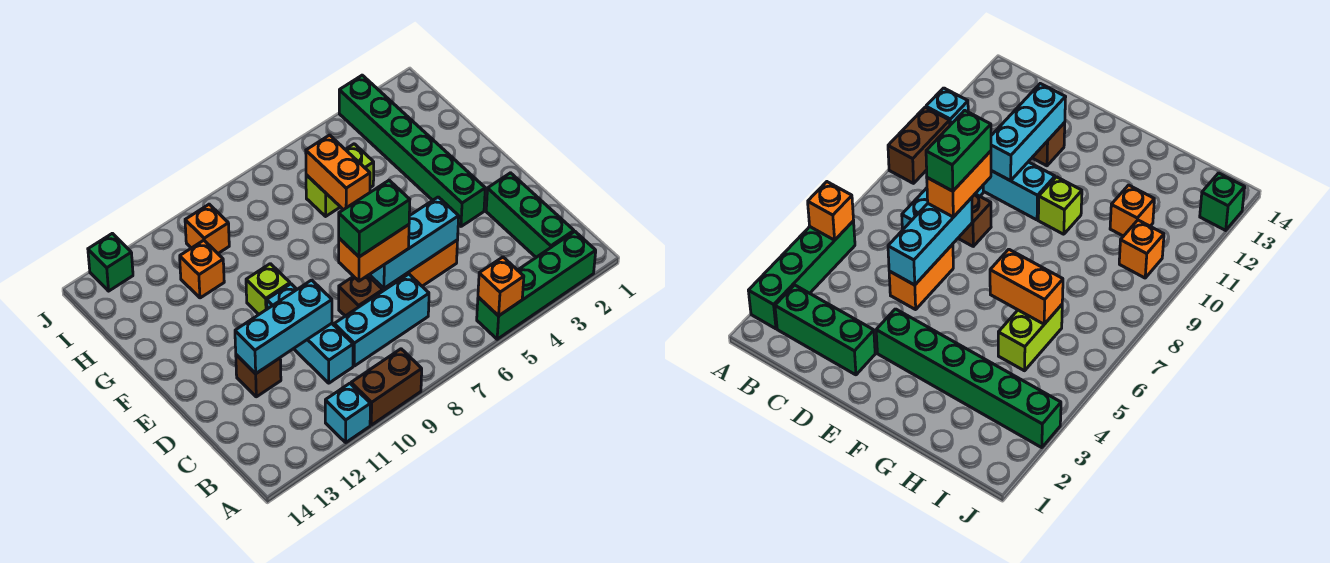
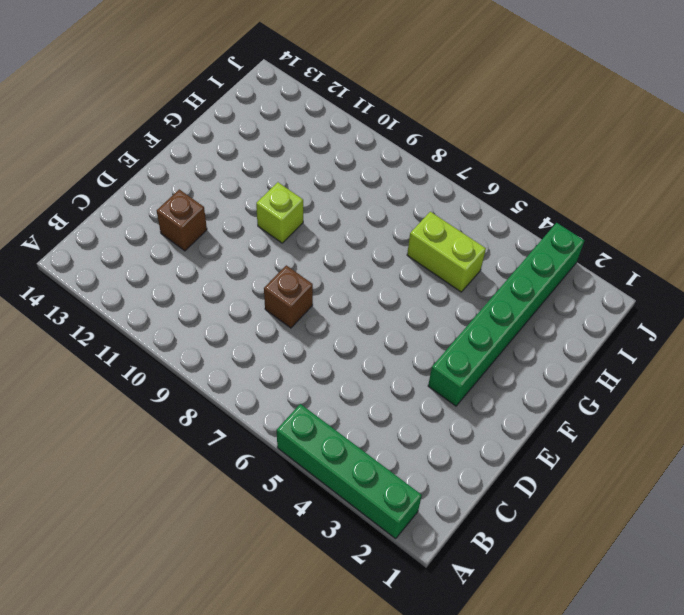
none -> brown 1x2 brick [351,349,422,425]
none -> cyan 1x1 brick [325,383,370,442]
none -> green 1x3 brick [486,173,574,257]

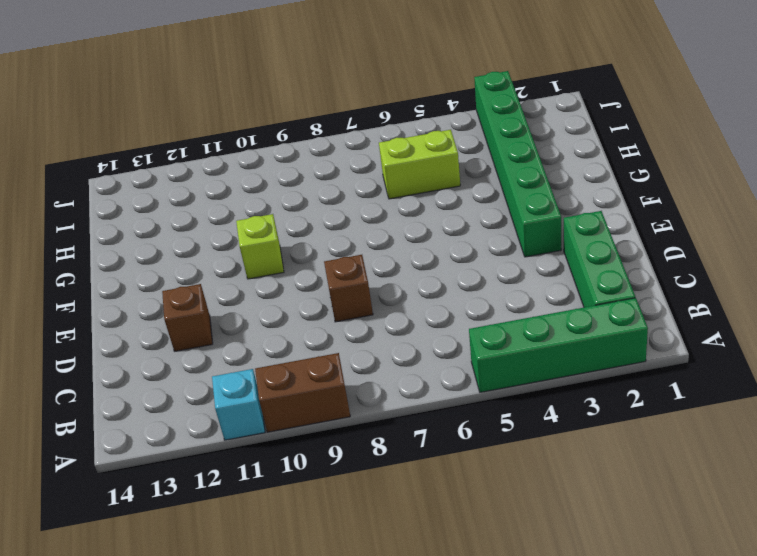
none -> cyan 1x3 brick [334,274,429,366]
none -> cyan 1x3 brick [267,284,353,383]
none -> orange 1x2 brick [395,240,458,286]

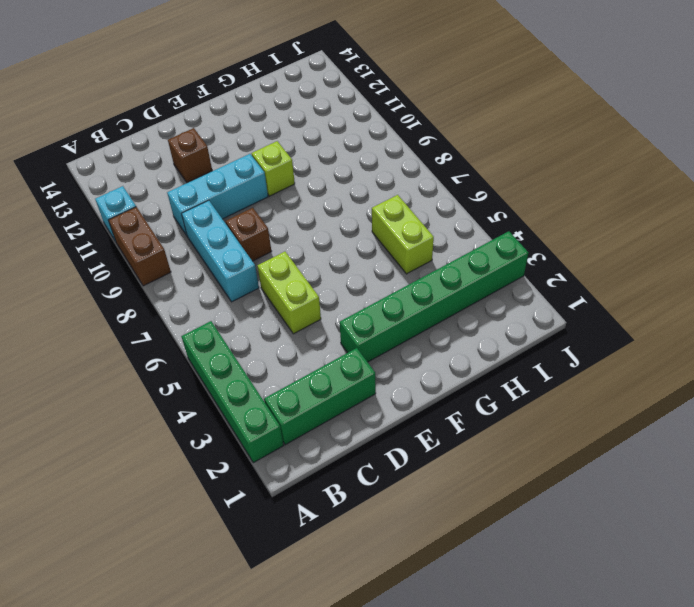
lime 1x2 brick [257,252,321,334] -> orange 1x2 brick [395,240,458,286]
none -> orange 1x1 brick [180,240,224,298]
none -> orange 1x1 brick [185,204,229,253]
none -> green 1x1 brick [88,233,133,291]

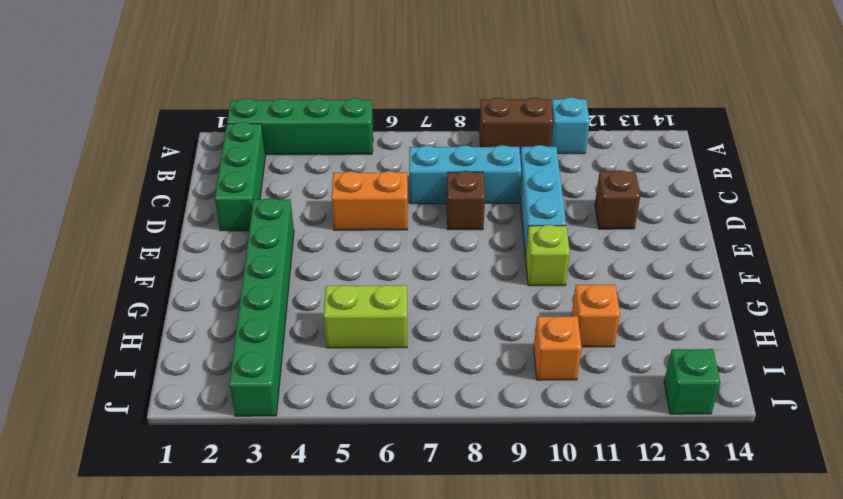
none -> orange 1x1 brick [478,257,524,316]
none -> cyan 1x3 brick [370,197,459,288]
none -> cyan 1x3 brick [235,280,332,374]

